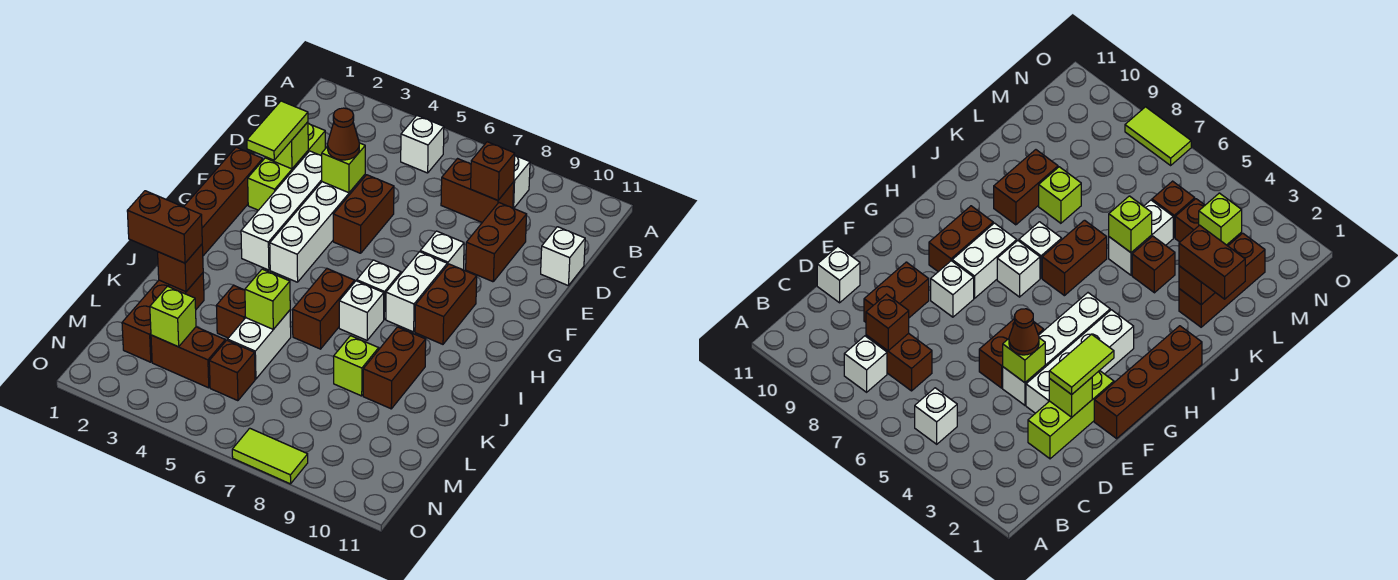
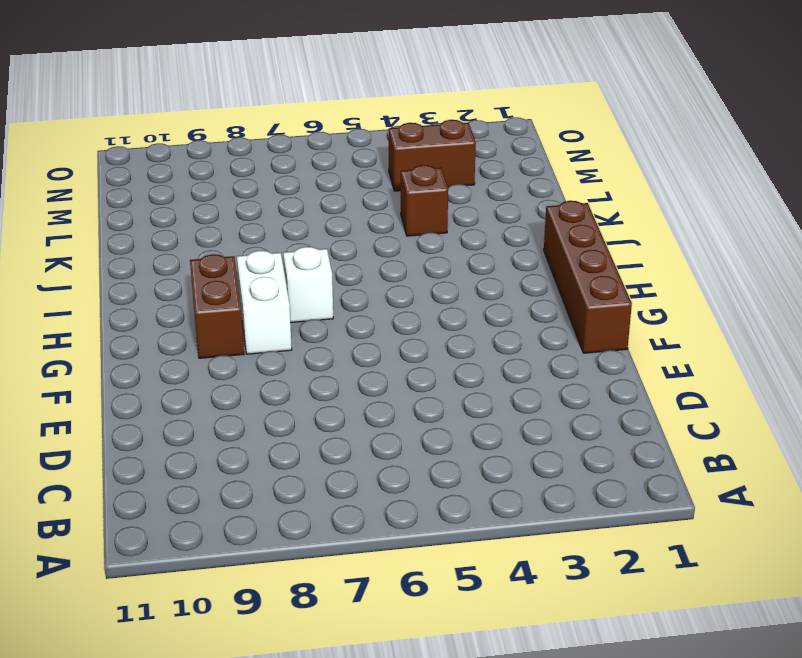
none -> white 1x1 brick [401,116,444,173]
none -> white 1x1 brick [513,156,530,208]
none -> brown 1x2 brick [441,159,514,222]
none -> lime 1x3 brick [248,123,325,210]

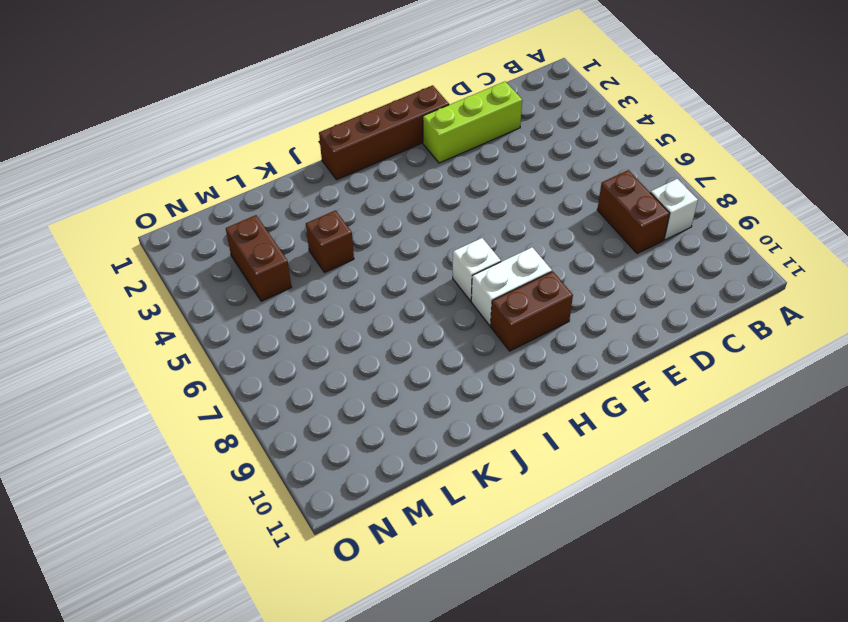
none -> white 1x1 brick [401,116,444,173]
none -> brown 1x2 brick [466,203,527,282]
none -> white 1x1 brick [541,227,585,286]
none -> white 1x4 brick [241,151,322,270]

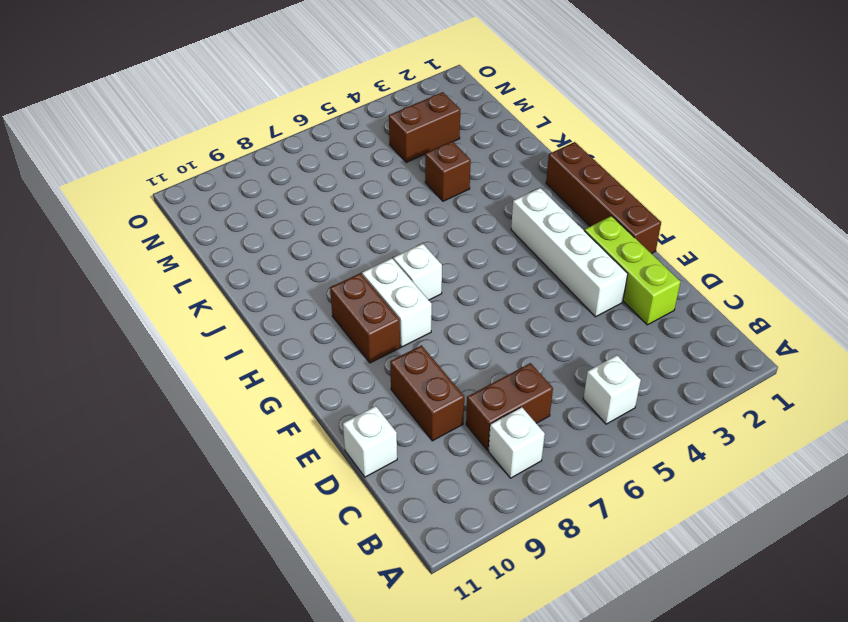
none -> white 1x4 brick [270,175,365,282]
none -> brown 1x2 brick [333,175,394,253]
none -> white 1x1 brick [420,231,464,270]
none -> brown 1x2 brick [293,269,355,349]

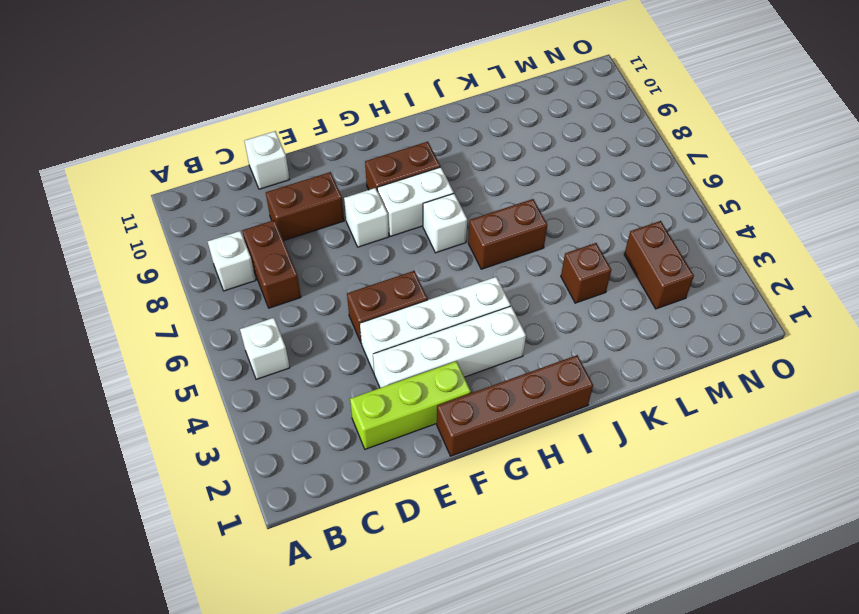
none -> white 1x1 brick [339,281,384,340]
none -> brown 1x2 brick [363,327,426,409]
none -> brown 1x3 brick [122,273,204,362]
none -> white 1x2 brick [228,310,291,379]

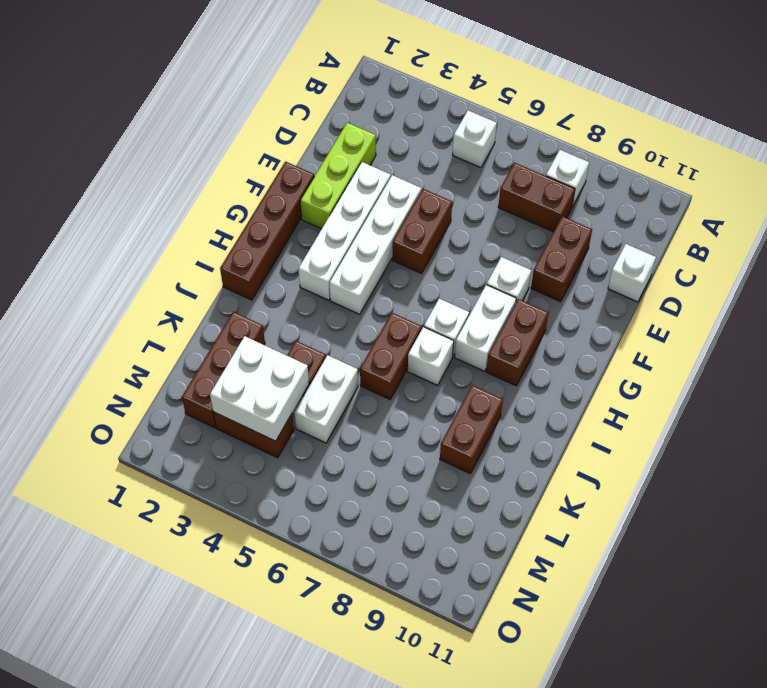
white 2x2 brick [210,336,309,441] -> lime 1x1 brick [150,286,196,347]
none -> lime 1x1 brick [334,336,379,396]
none -> brown 1x1 brick [209,340,255,401]
none -> lime 1x2 tile [232,428,308,484]
none -> brown 1x1 brick [471,142,515,200]

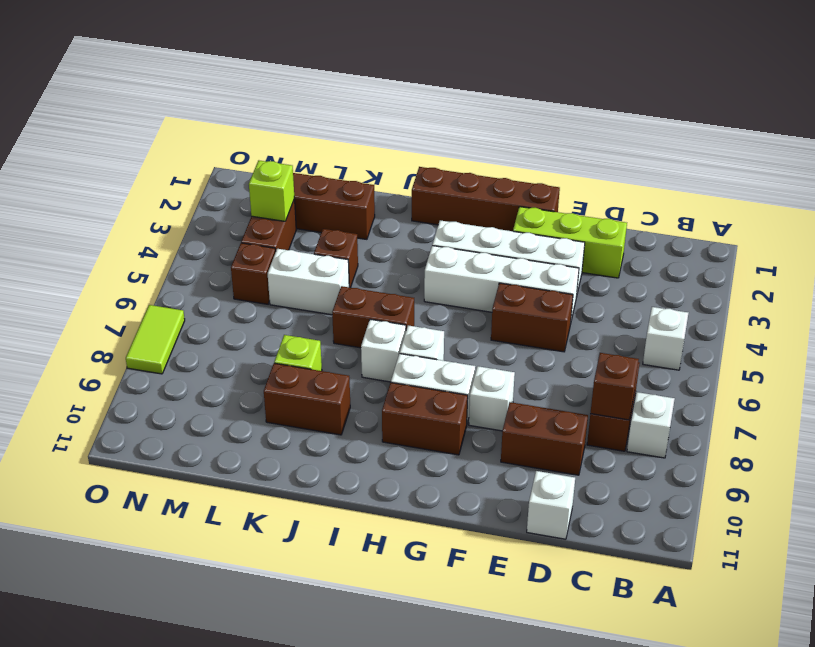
none -> lime 1x1 brick [265,122,308,169]
none -> lime 1x1 brick [322,143,365,193]
none -> brown 1x1 brick [158,244,203,292]
none -> lime 1x1 brick [245,269,290,329]

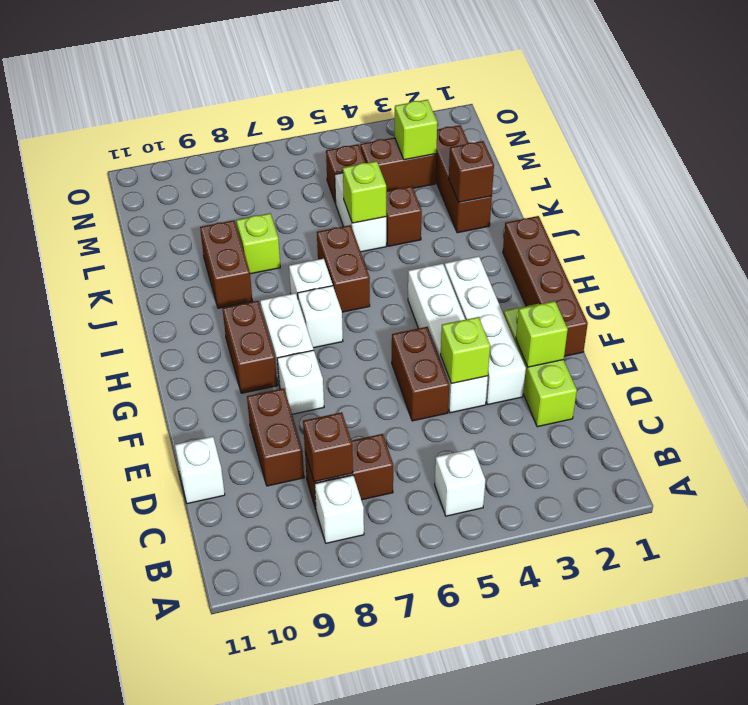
none -> lime 1x2 tile [232,428,308,484]
none -> lime 1x2 tile [247,101,308,160]
none -> brown 1x1 cone [328,108,359,160]
none -> brown 1x2 brick [127,191,202,263]

